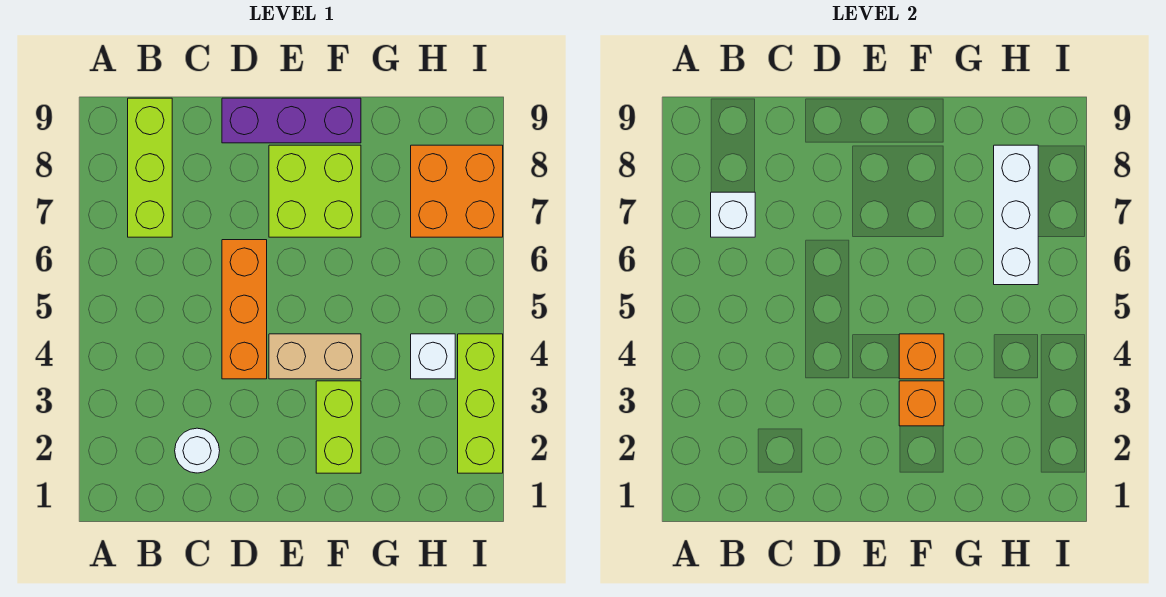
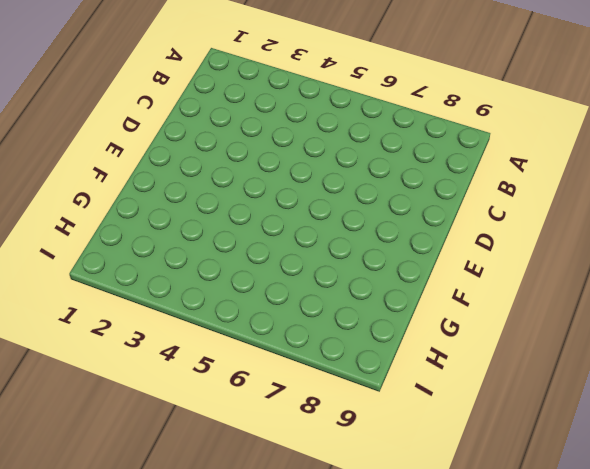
none -> lime 1x3 brick [128,98,172,237]
none -> white 1x1 round brick [175,428,220,473]
none -> orange 1x3 brick [222,240,267,379]

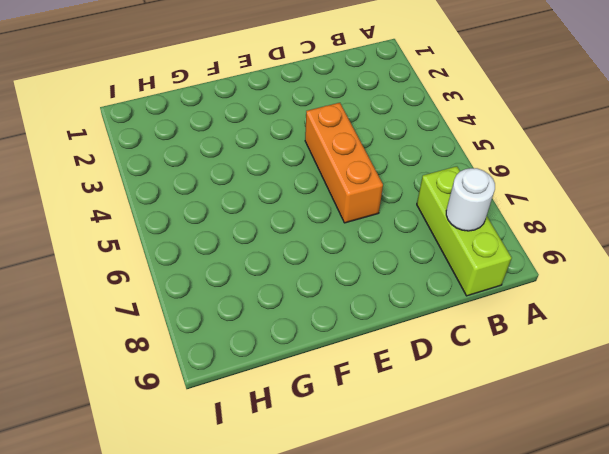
white 1x1 round brick [446,168,495,231] -> white 1x1 round brick moved to [175,428,220,473]
none -> purple 1x3 brick [222,98,361,143]
none -> tan 1x2 brick [269,334,361,379]
none -> lime 2x2 brick [269,145,361,237]

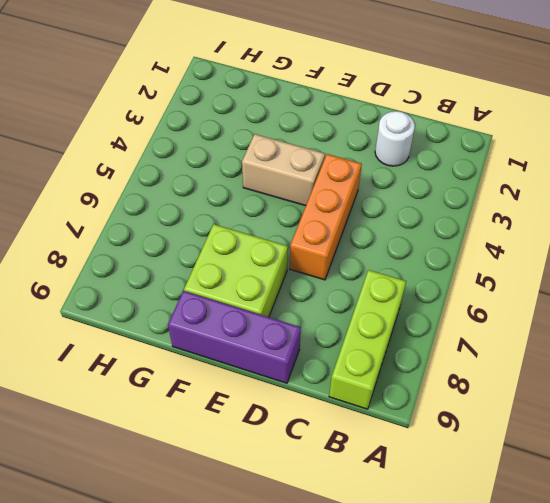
none -> lime 1x2 brick [316,381,361,473]
none -> white 1x1 brick [411,334,455,379]
none -> orange 2x2 brick [411,145,503,237]

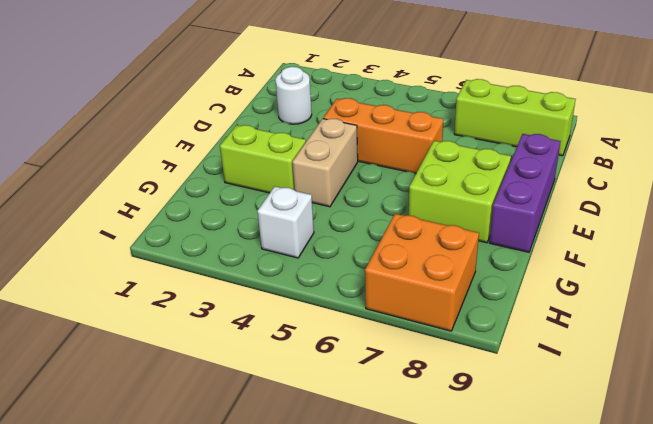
none -> lime 1x3 brick [458,334,503,473]
none -> white 1x1 brick [711,192,755,237]
none -> orange 1x1 brick [899,381,944,426]

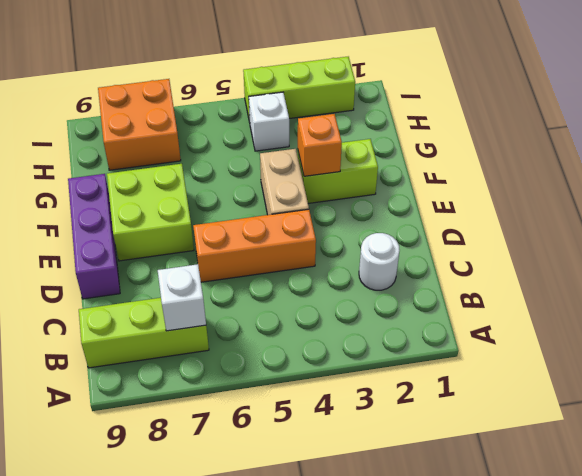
none -> orange 1x1 brick [899,334,944,379]
none -> white 1x3 brick [994,145,1038,285]

